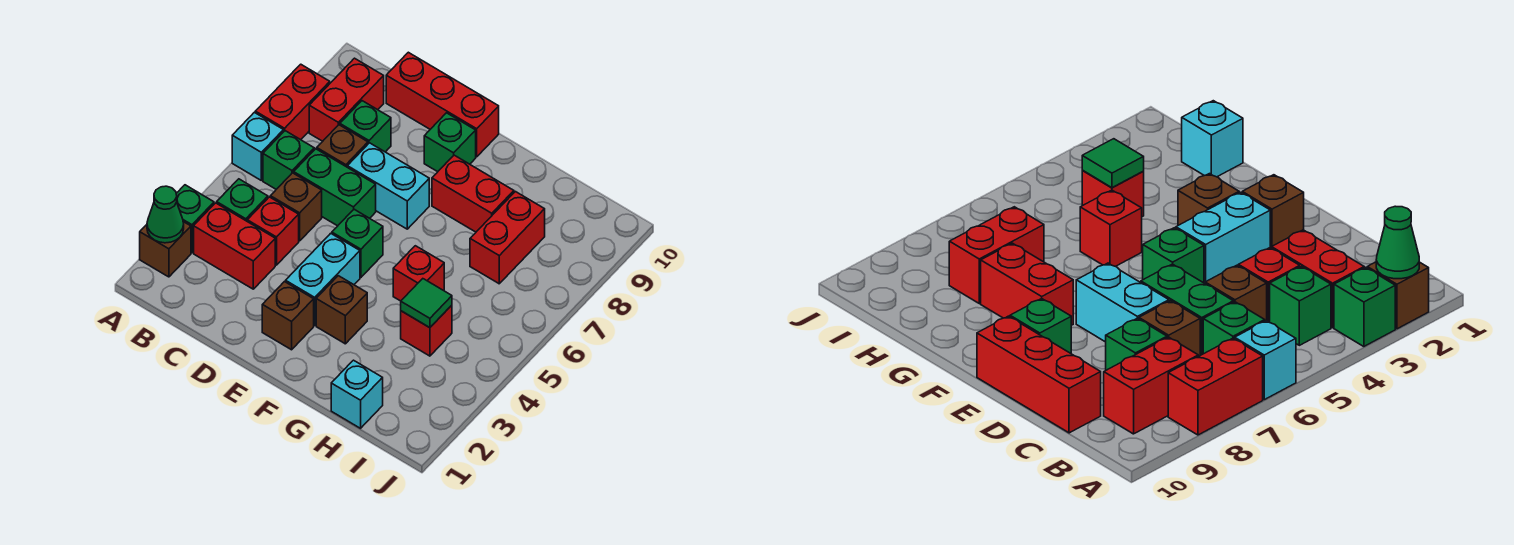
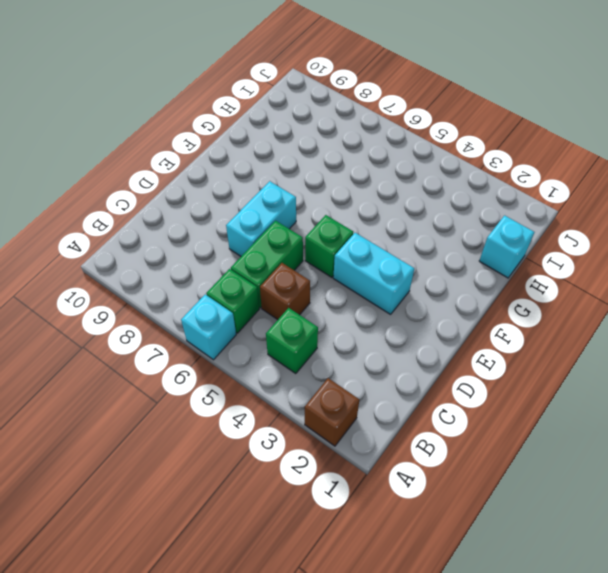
none -> green 1x1 brick [176,185,214,253]
none -> red 1x2 brick [255,64,330,140]
none -> red 1x2 brick [194,203,275,289]

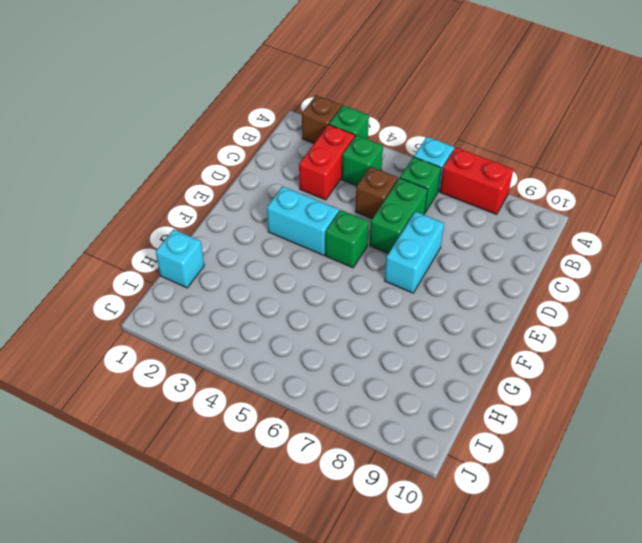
none -> red 1x2 brick [309,58,384,141]
none -> red 1x1 brick [247,197,299,265]
none -> brown 1x1 brick [317,125,368,167]

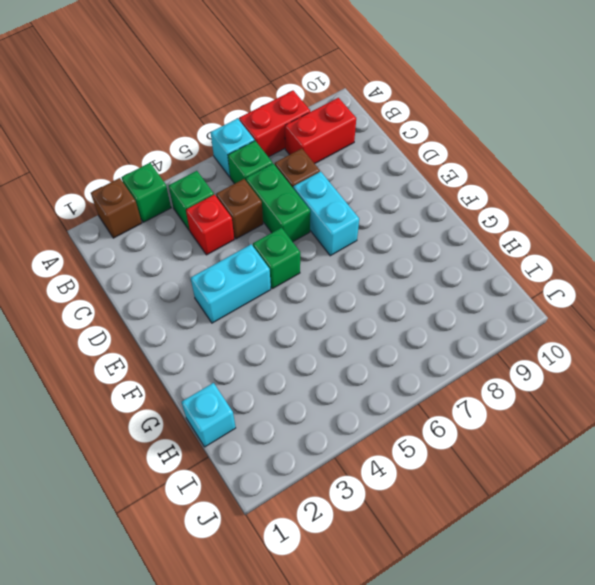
none -> red 1x2 brick [194,203,275,289]
none -> green 1x1 brick [340,101,391,152]
none -> red 1x3 brick [386,52,499,157]

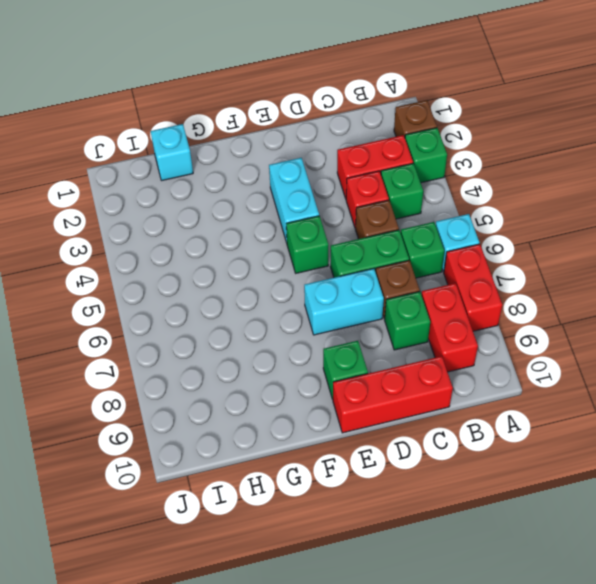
none -> brown 1x1 brick [262,282,314,350]
none -> brown 1x1 brick [316,276,367,344]
none -> red 1x2 brick [432,155,514,232]

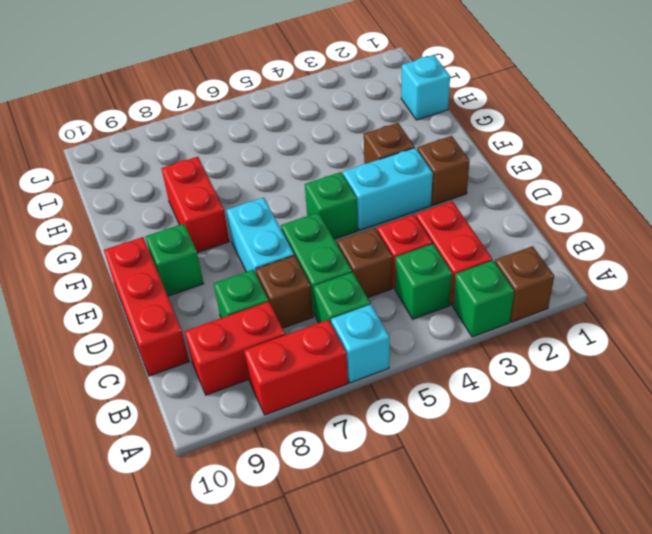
none -> red 1x1 brick [393,246,444,301]
none -> red 1x1 brick [401,305,452,356]
none -> red 1x2 brick [470,192,545,284]

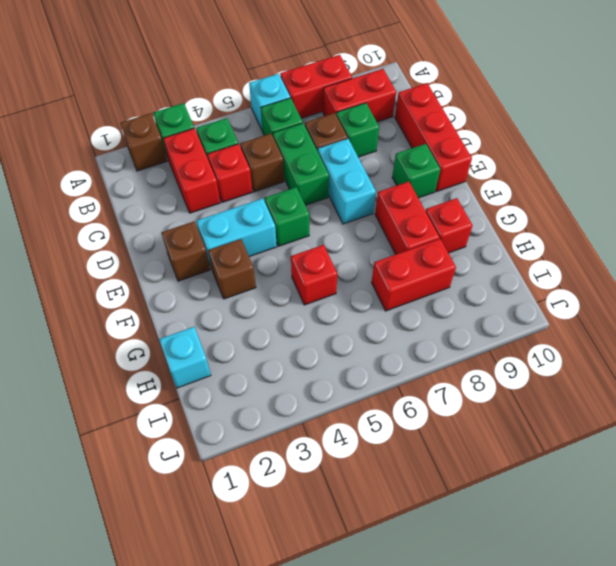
red 1x1 brick [426,198,473,253] -> red 1x1 brick moved to [401,305,452,356]
none -> green 1x1 cone [147,186,184,243]
none -> green 1x1 tile [401,279,452,328]

